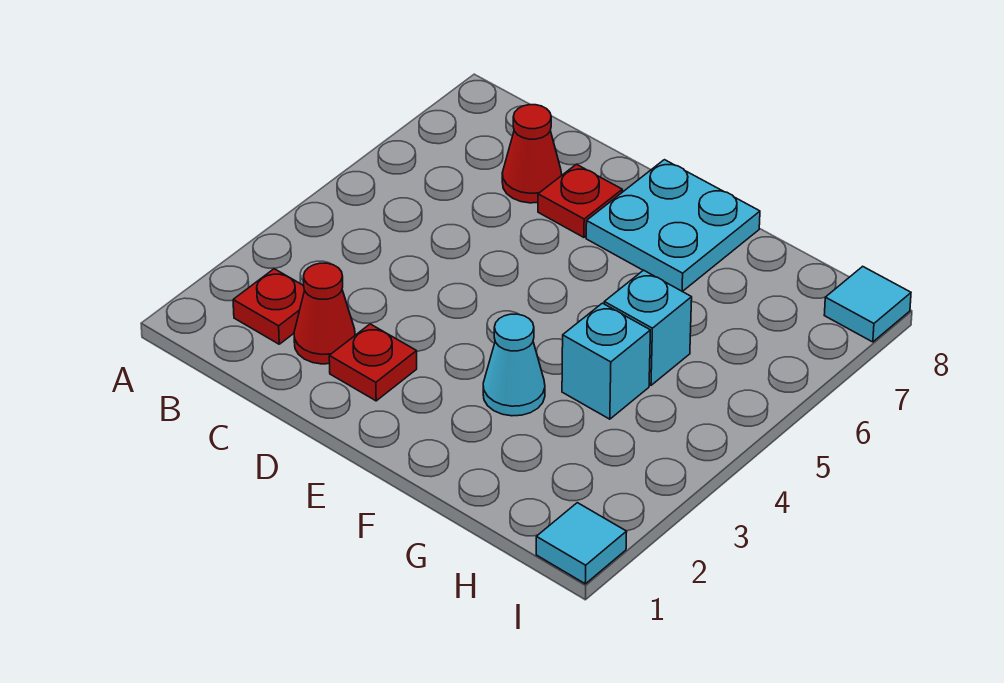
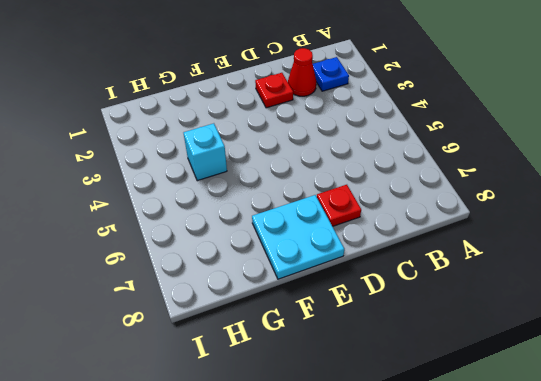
blue 1x1 plate [313,57,349,91] -> red 1x1 plate [233,269,305,344]
none -> red 1x1 cone [502,105,562,203]
none -> cyan 1x1 cone [483,314,545,416]

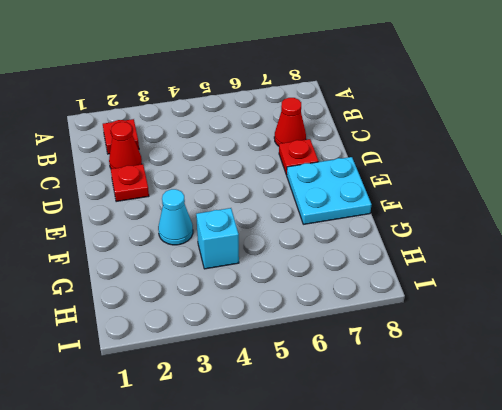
none -> cyan 1x1 brick [604,270,692,385]
none -> cyan 1x1 tile [536,503,627,584]

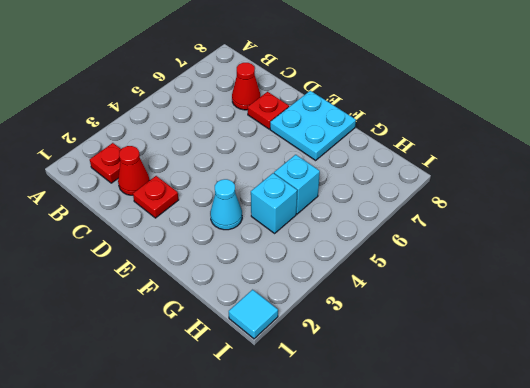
none -> cyan 1x1 tile [824,266,911,342]

